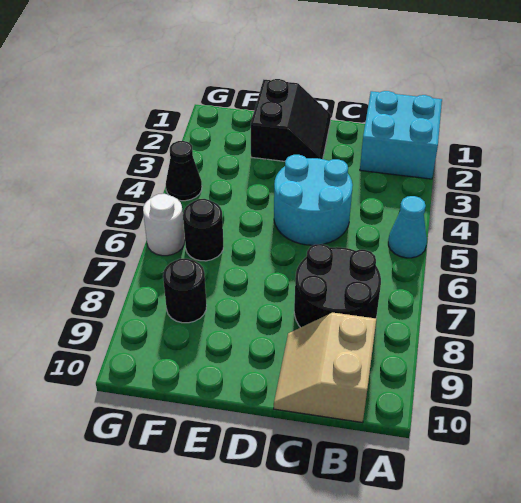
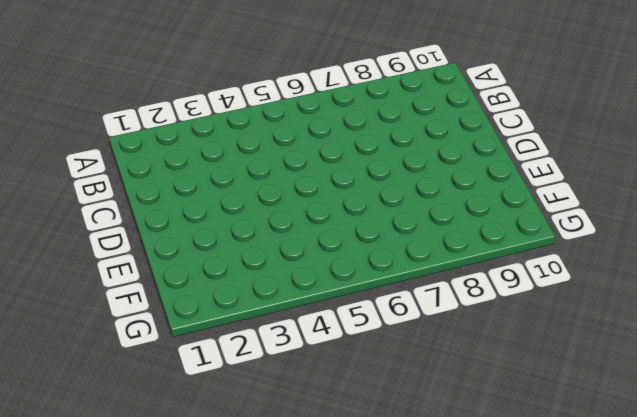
none -> cyan 2x2 brick [360,91,442,179]
none -> cyan 1x1 cone [388,196,427,258]

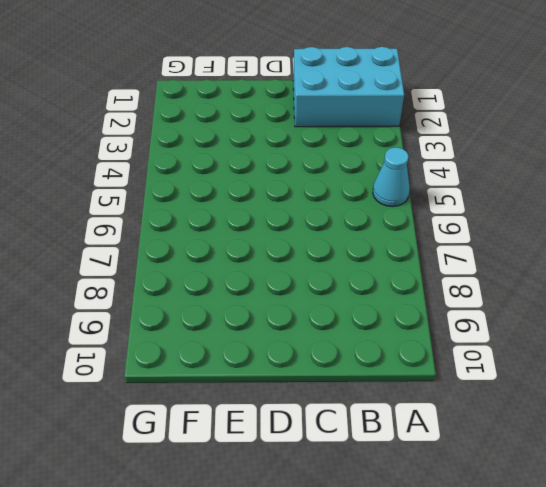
cyan 2x3 brick [293,47,404,127] -> cyan 2x2 brick [360,91,442,179]
none -> black 2x2 round brick [294,244,381,328]
none -> tan 2x2 slope [274,313,376,423]

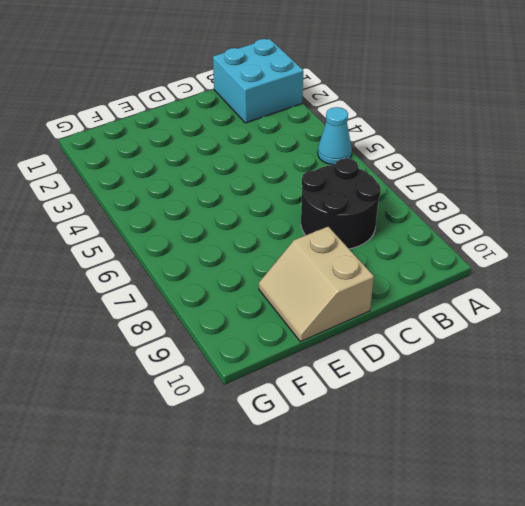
tan 2x2 slope [259,227,374,342] -> tan 2x2 slope moved to [274,313,376,423]
none -> cyan 2x2 round brick [274,155,353,245]
none -> black 2x2 slope [251,79,331,161]

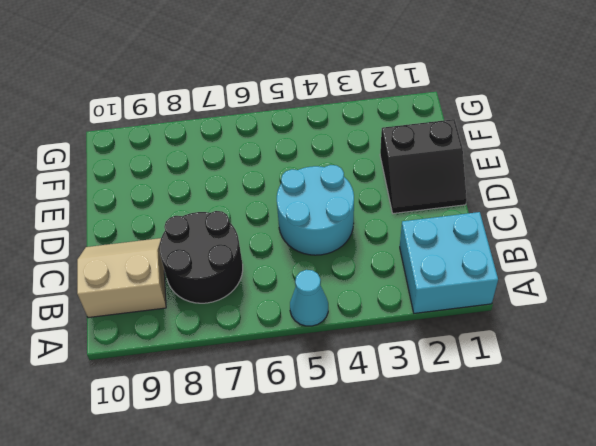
none -> black 1x1 round brick [183,199,223,261]
none -> black 1x1 round brick [163,258,207,323]

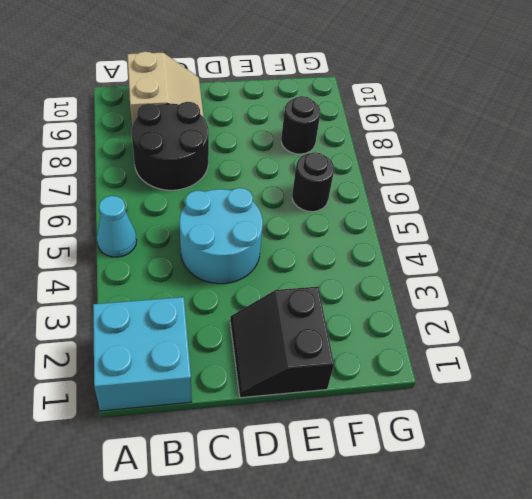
none -> black 1x1 cone [166,141,202,201]
none -> white 1x1 round brick [143,194,185,256]

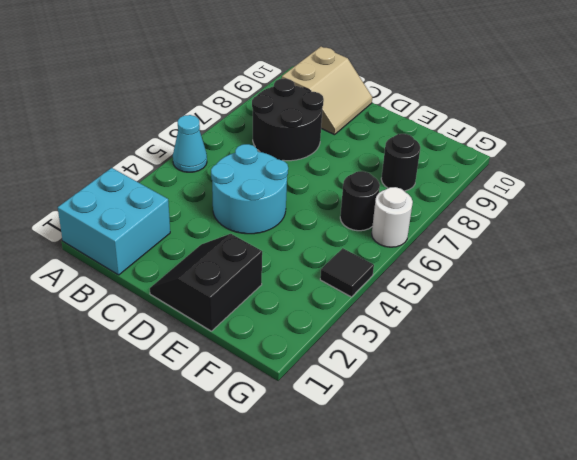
black 1x1 tile [320,248,374,297] -> black 1x1 cone [166,141,202,201]

